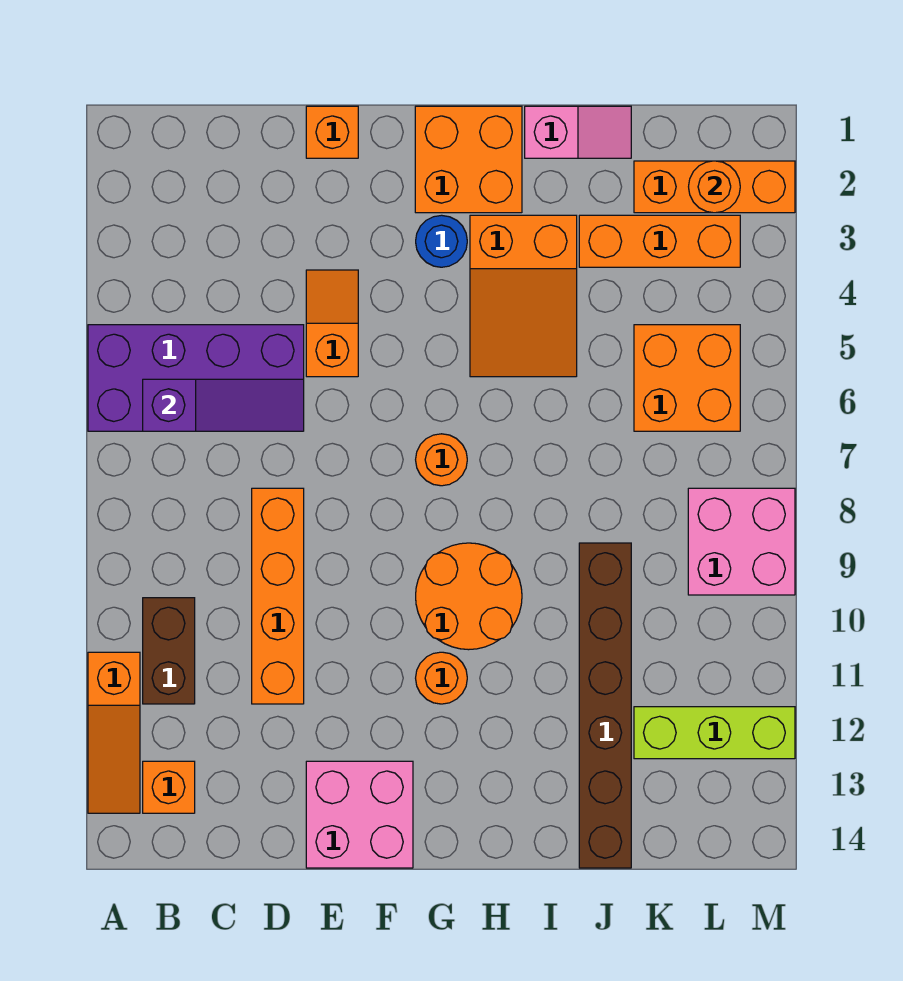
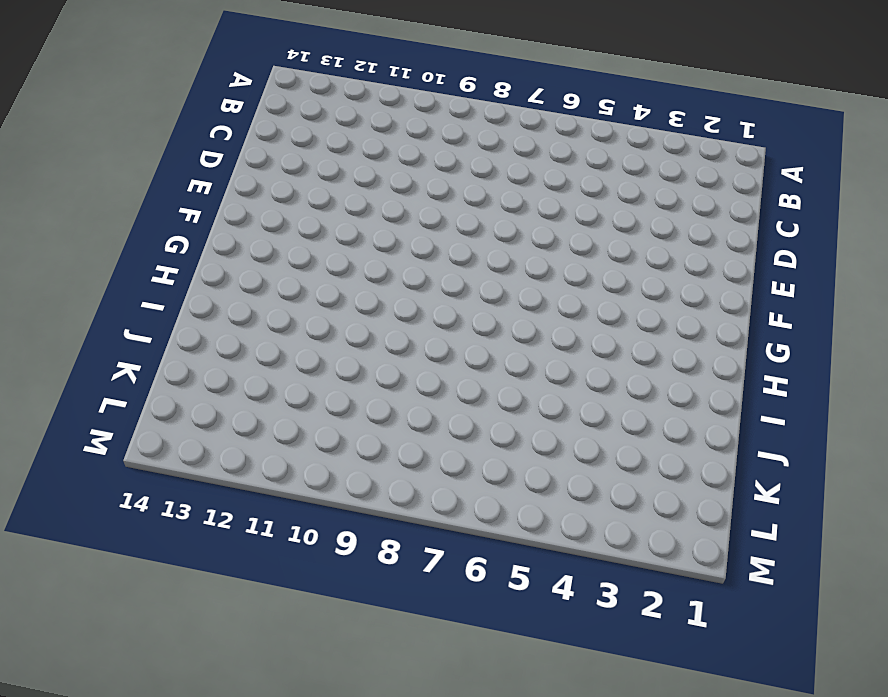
none -> purple 2x4 brick [88,325,304,431]
none -> orange 1x3 slope [88,652,140,813]
none -> brown 1x2 brick [143,598,195,704]

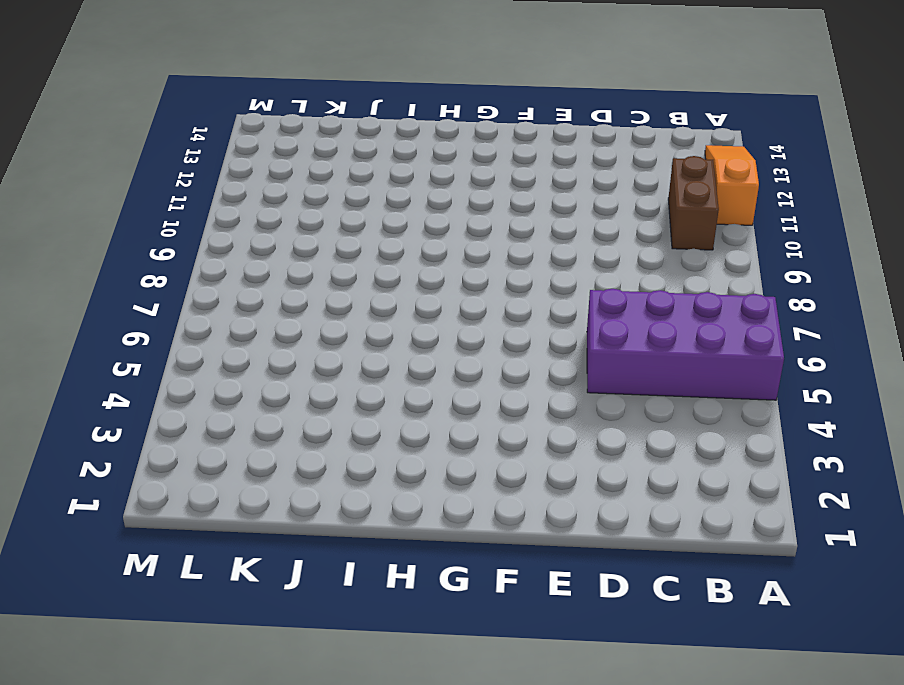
none -> orange 1x1 brick [143,761,195,813]
none -> orange 1x4 brick [252,488,304,704]
none -> orange 1x1 brick [306,106,358,158]

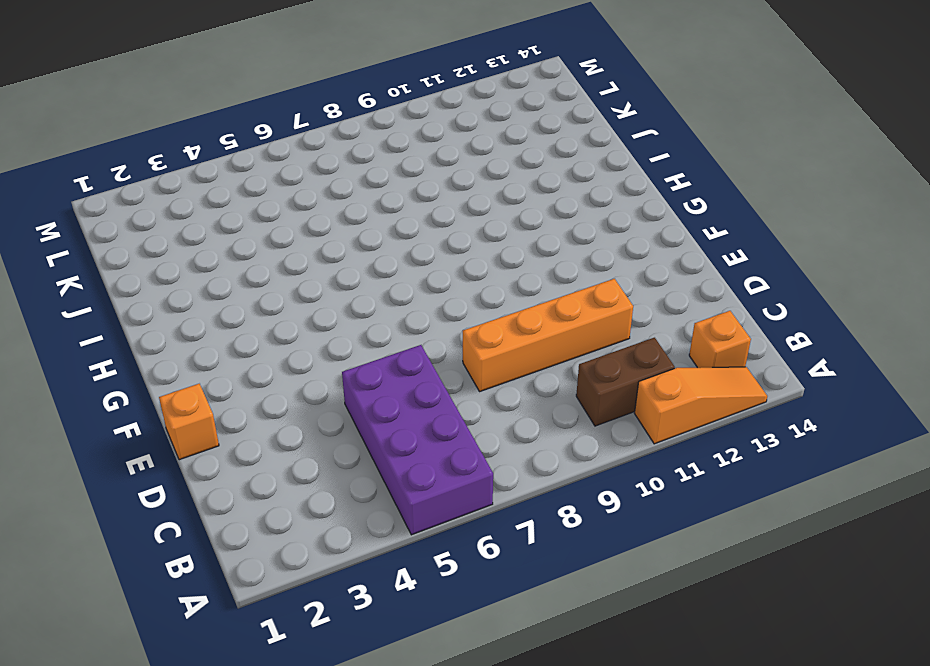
none -> orange 1x2 slope [306,270,358,377]
none -> pink 2x2 brick [306,761,413,868]
none -> orange 2x2 brick [415,106,522,213]

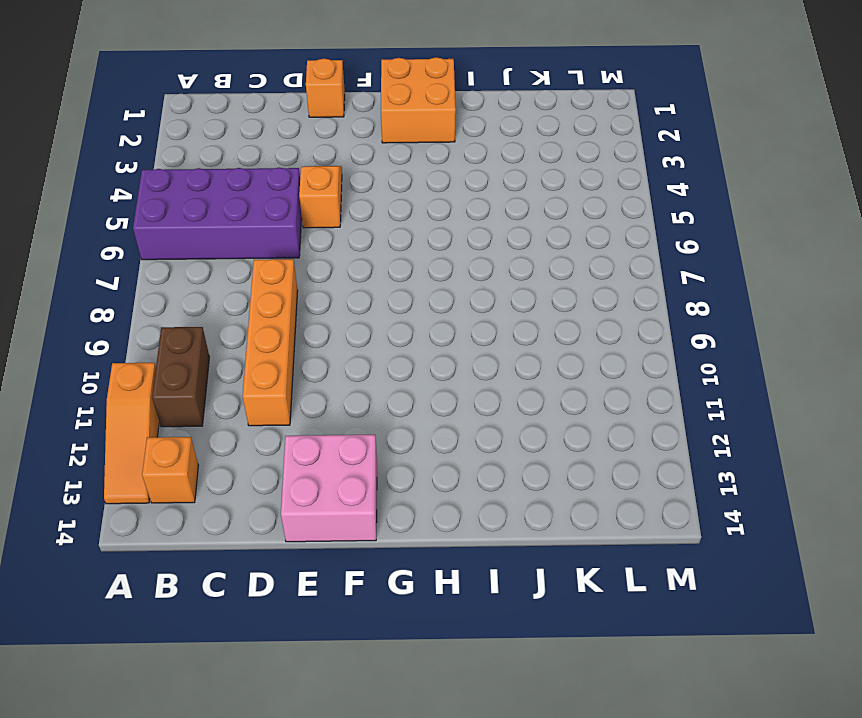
none -> blue 1x1 round brick [416,215,467,267]
none -> orange 1x1 round brick [416,434,467,486]
none -> orange 2x2 round brick [416,543,522,650]

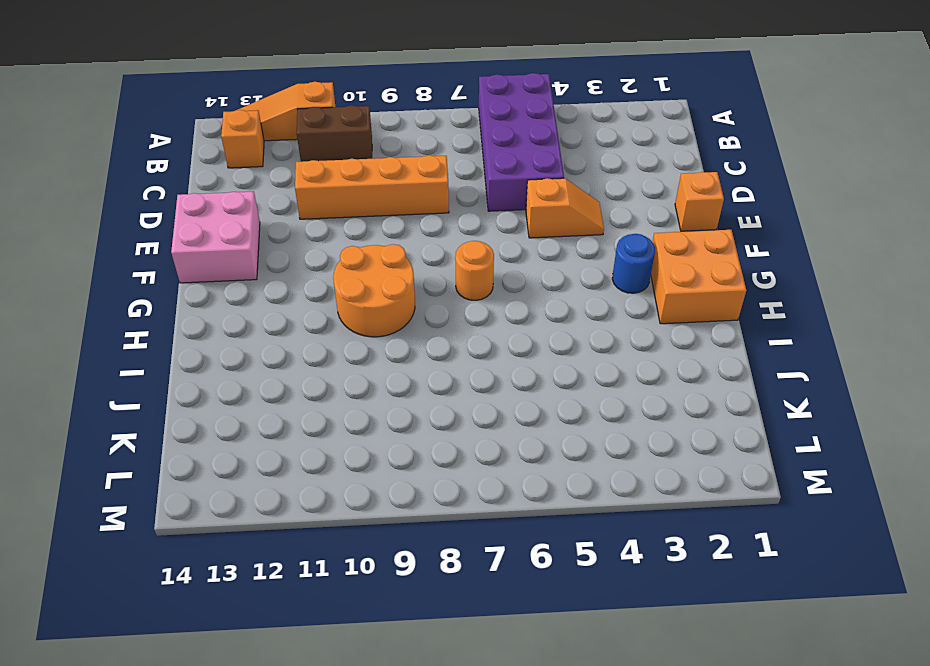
none -> orange 1x1 round brick [416,652,467,704]
none -> orange 2x3 slope [470,215,577,377]
none -> pink 1x2 slope [525,106,631,158]

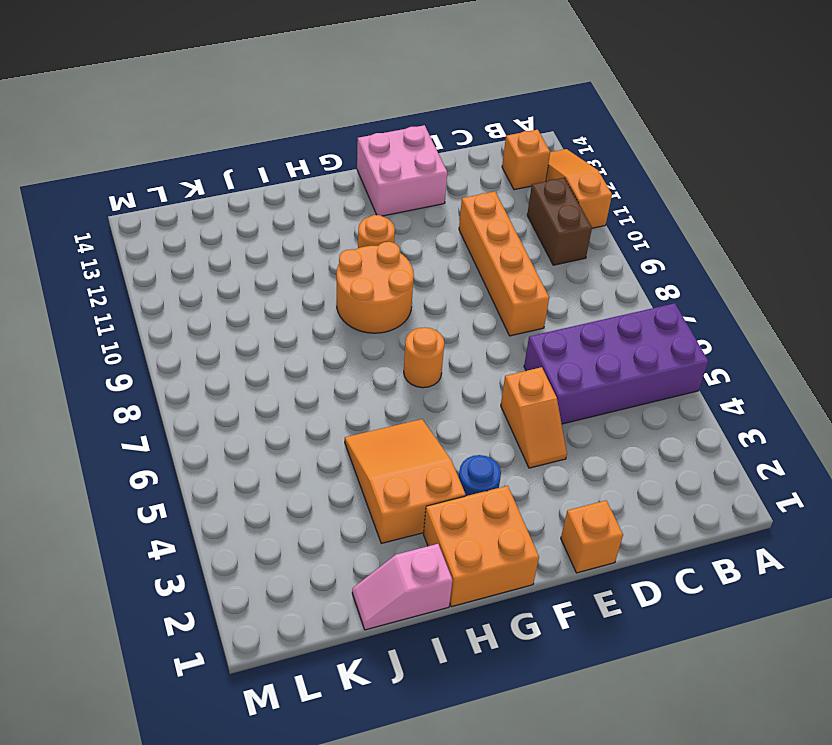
none -> orange 1x3 brick [579,215,740,267]
none -> brown 1x6 brick [579,543,631,868]
none -> orange 1x3 brick [634,161,795,213]

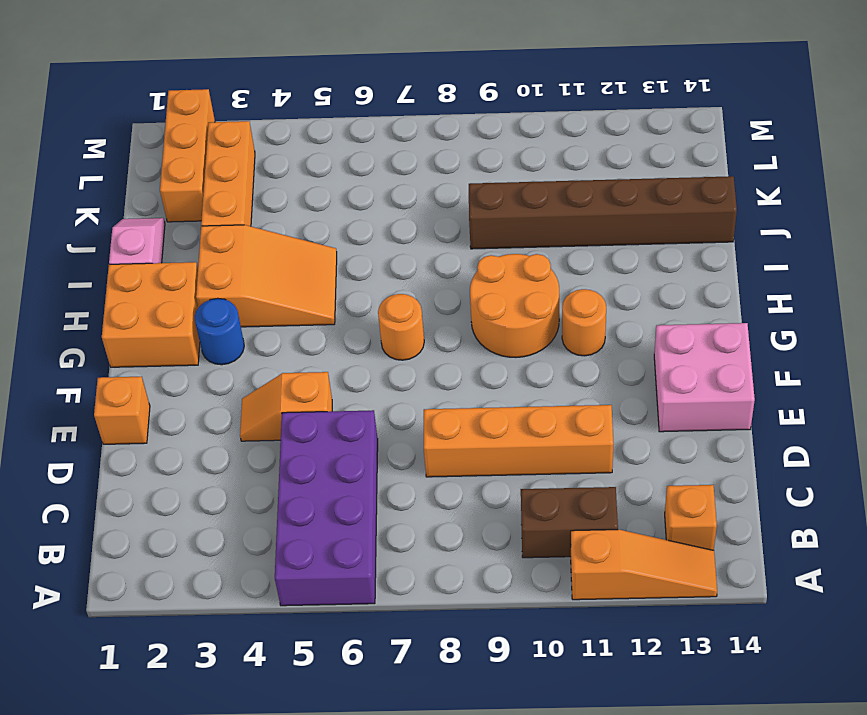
none -> orange 2x2 brick [634,325,740,431]
none -> lime 1x3 brick [634,707,795,759]
none -> pink 2x2 brick [688,488,795,595]

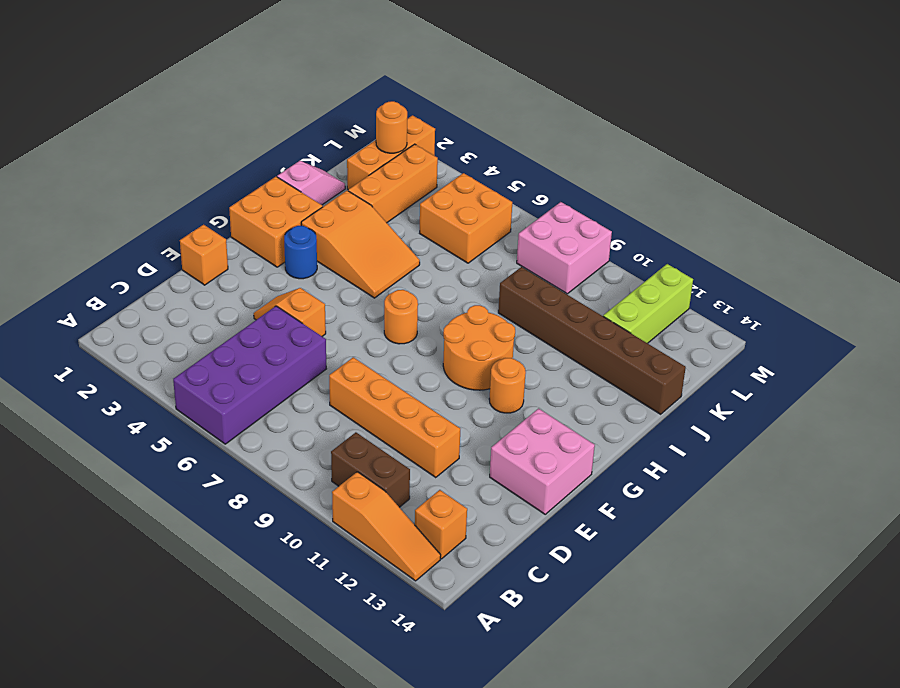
none -> purple 1x3 slope [143,379,304,431]

